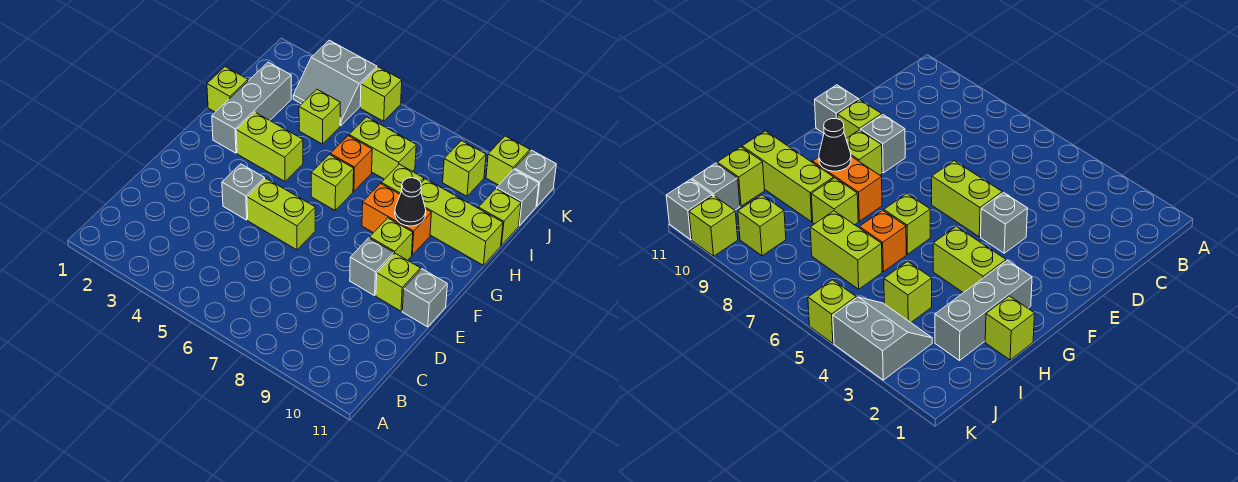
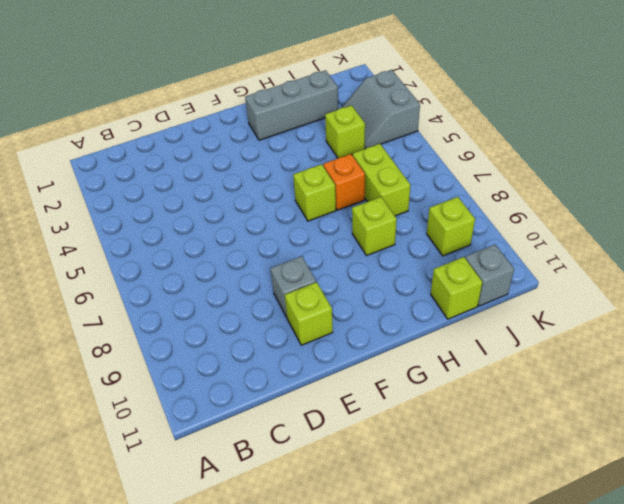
none -> grey 1x1 brick [222,164,265,220]
none -> lime 1x2 brick [247,178,315,250]
none -> grey 1x1 brick [402,269,447,327]

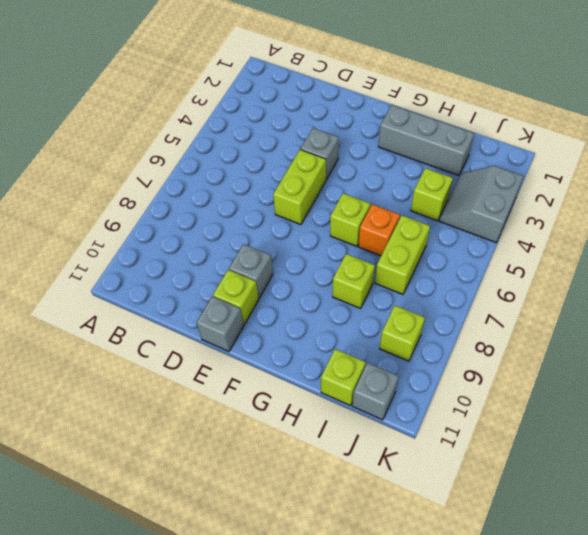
none -> lime 1x1 brick [370,218,413,260]
none -> lime 1x2 brick [236,112,303,181]
none -> orange 1x2 brick [362,184,431,255]

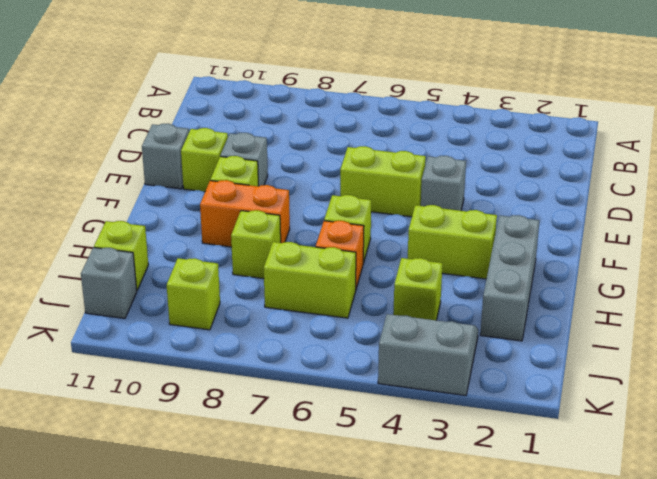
none -> lime 1x1 brick [207,67,248,112]
none -> lime 1x3 brick [421,179,503,265]
none -> lime 1x1 brick [360,67,402,121]

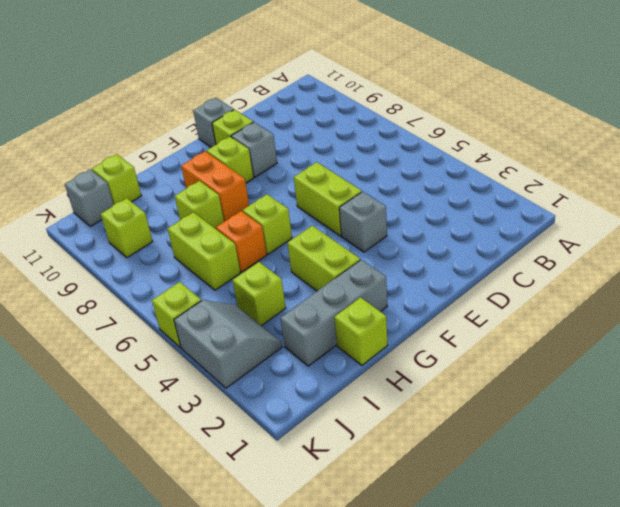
none -> lime 1x3 brick [421,179,503,265]
none -> lime 1x1 brick [486,136,530,185]
none -> grey 1x1 brick [514,150,556,206]

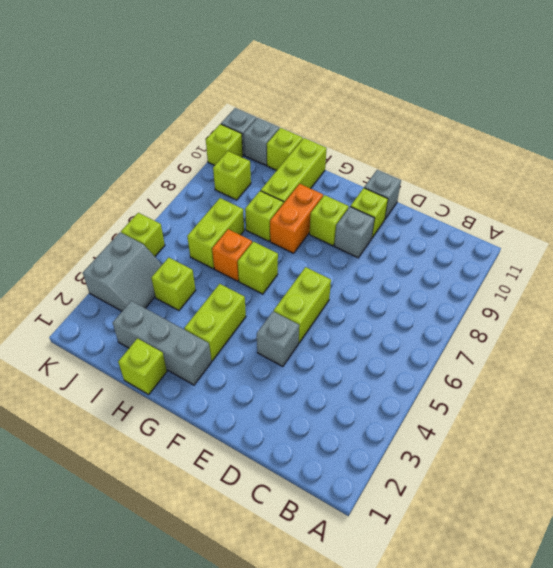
none -> black 1x1 cone [395,178,426,226]

